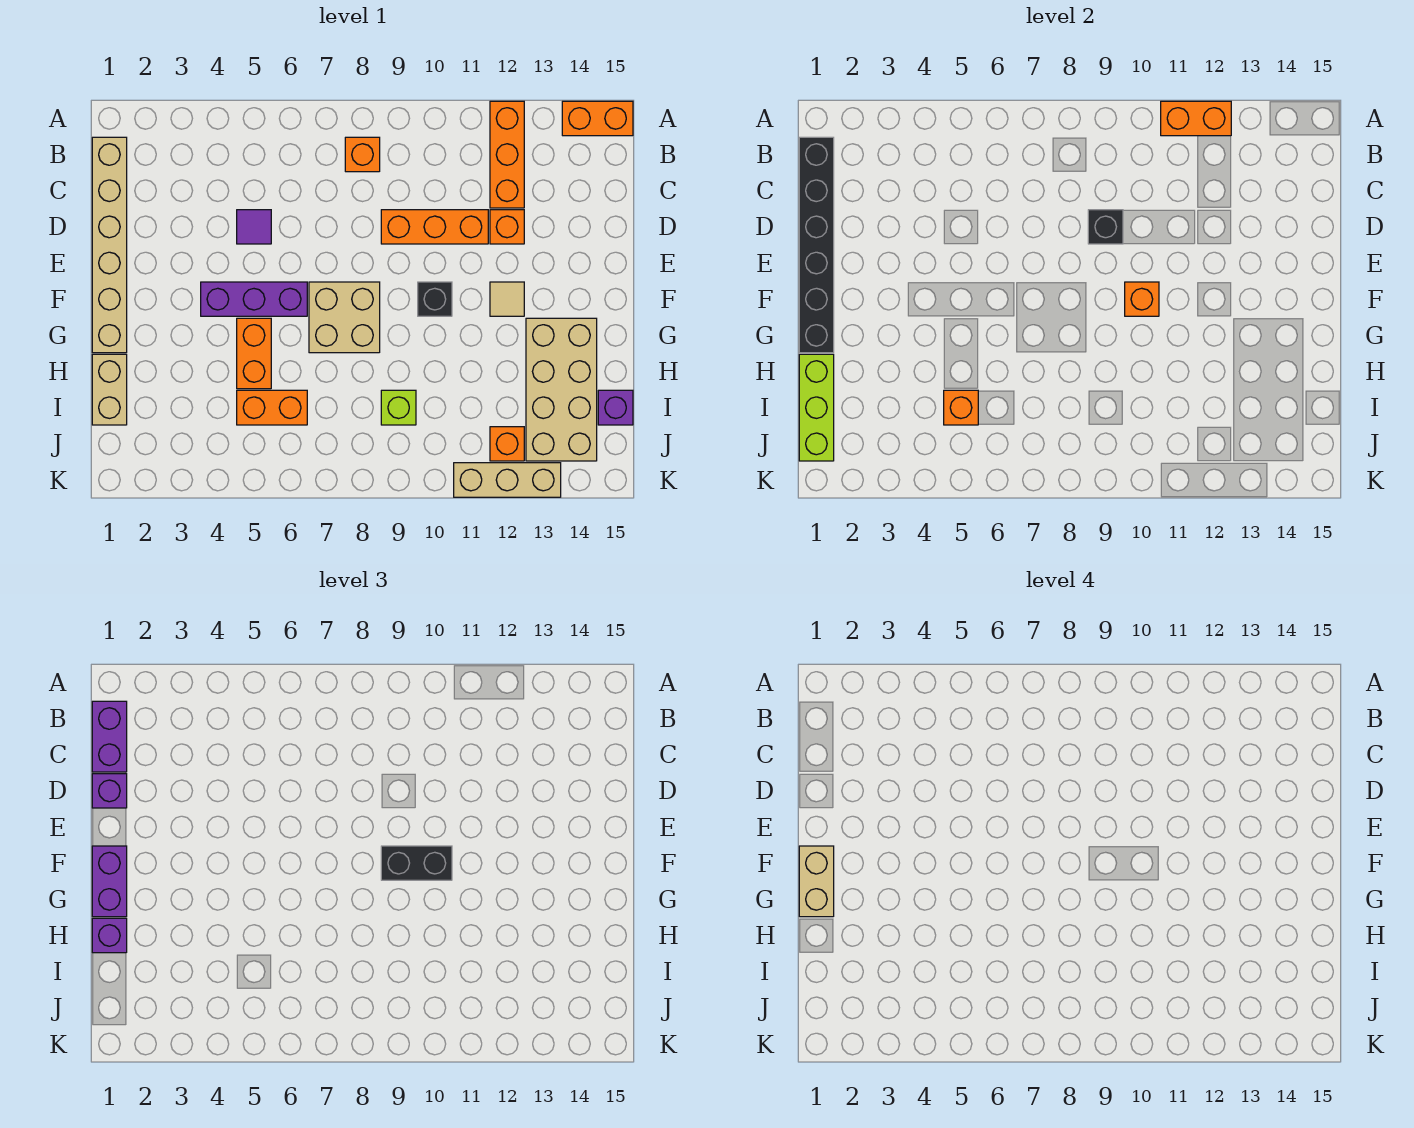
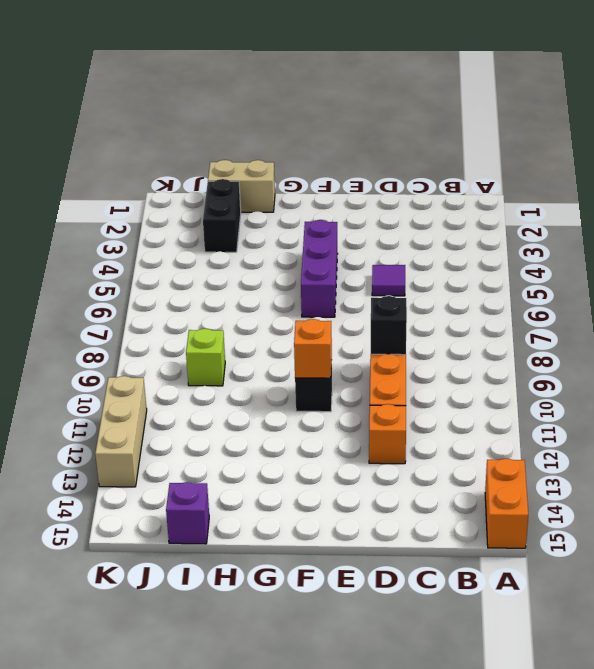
black 1x2 brick [203,179,241,252] -> black 1x2 brick moved to [381,846,452,880]
none -> orange 1x3 brick [490,101,524,208]
none -> tan 1x6 brick [92,137,127,353]
none -> orange 1x1 brick [345,137,380,172]
none -> tan 2x2 brick [309,282,380,353]

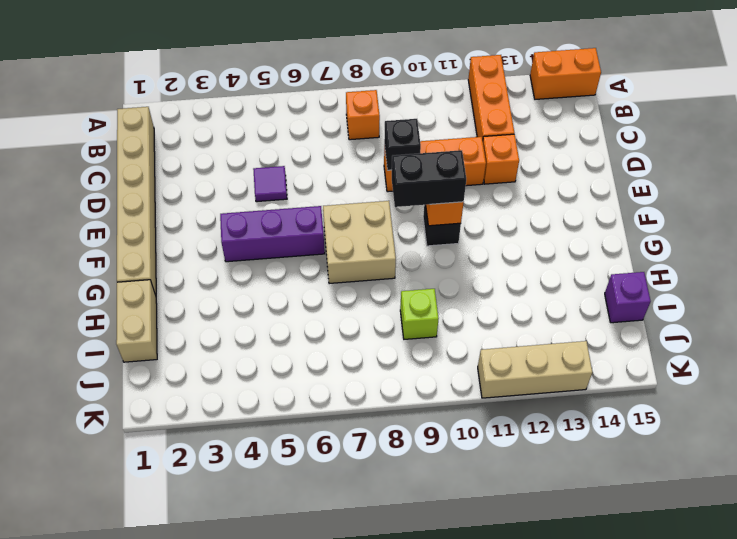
none -> tan 1x1 tile [490,282,524,316]
none -> orange 1x2 brick [237,318,271,389]
none -> tan 2x4 brick [526,318,597,461]
none -> orange 1x2 brick [237,390,307,425]

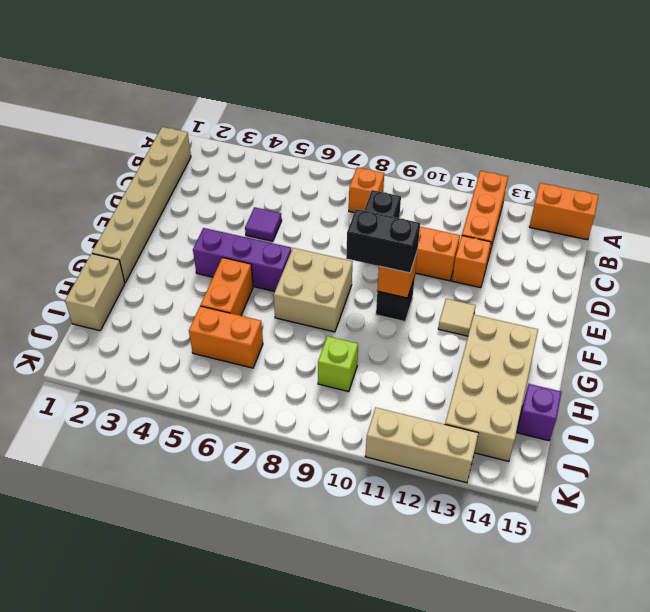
none -> orange 1x1 brick [490,427,524,461]
none -> orange 1x2 brick [1161,101,1231,136]
none -> black 1x6 brick [799,137,834,353]
none -> lime 1x3 brick [799,354,834,461]

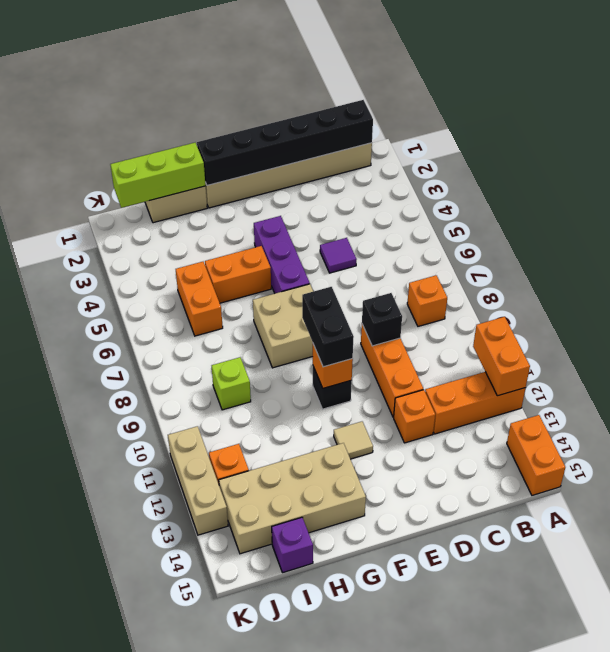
none -> orange 1x1 brick [944,390,978,425]
none -> purple 1x2 brick [92,701,127,772]
none -> purple 1x1 brick [92,774,127,808]
none -> purple 1x2 brick [92,846,127,917]

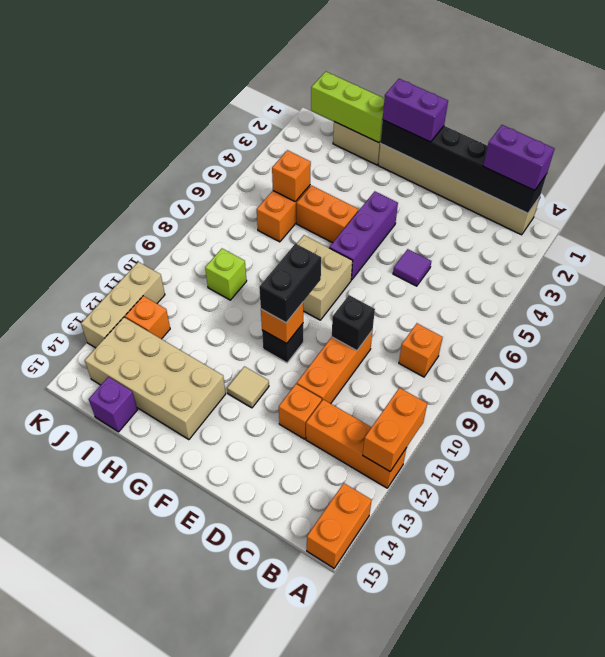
none -> purple 1x1 brick [92,774,127,808]
none -> purple 1x1 brick [92,918,127,953]
none -> tan 1x2 brick [799,846,834,917]

